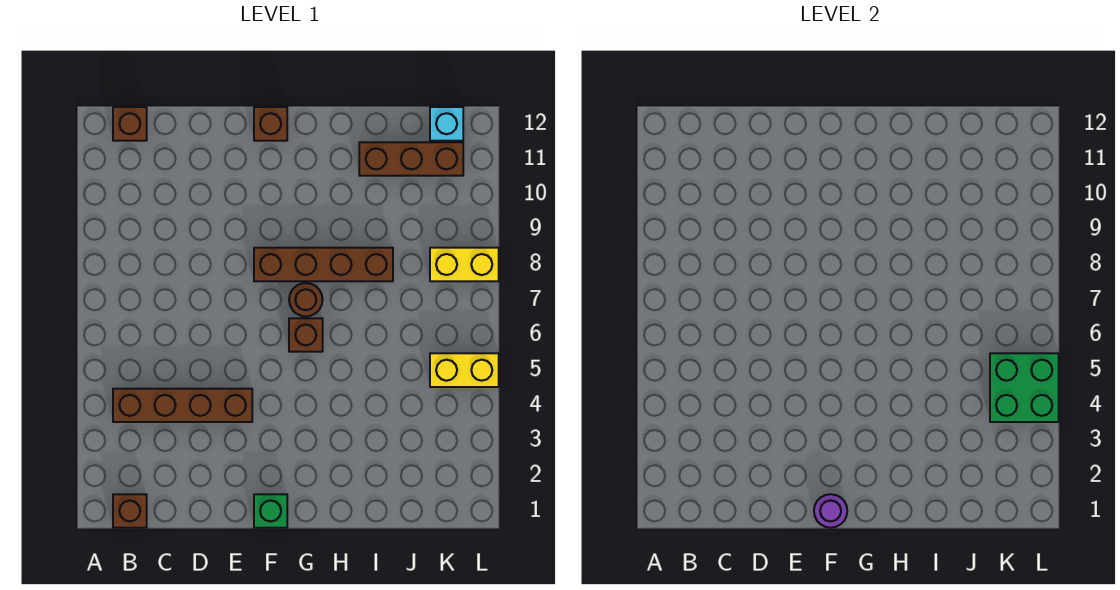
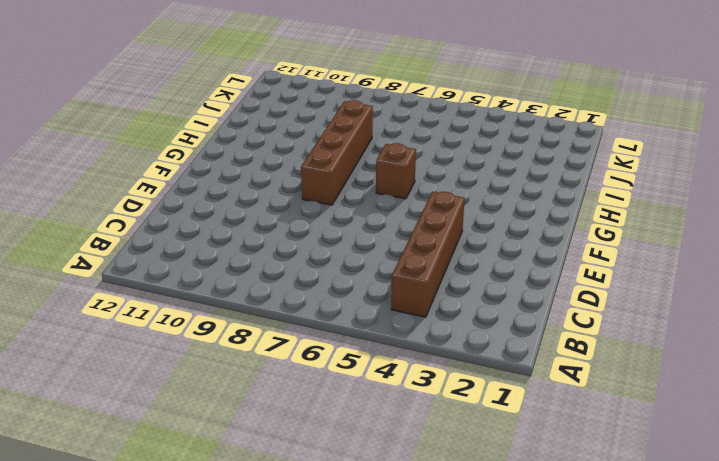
none -> brown 1x1 brick [113,494,147,528]
none -> brown 1x1 brick [113,107,147,141]
none -> green 1x1 brick [254,494,287,528]

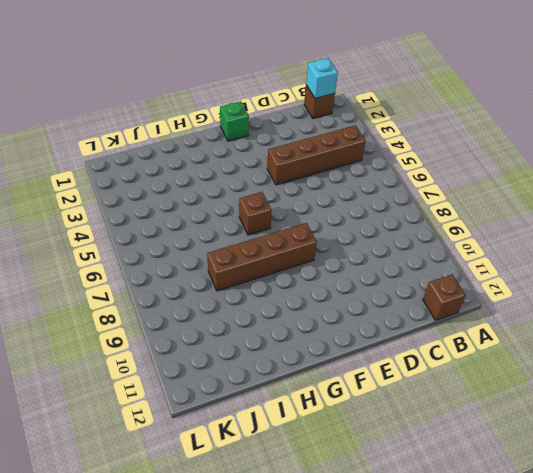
cyan 1x1 brick [306,58,338,99] -> cyan 1x1 brick moved to [430,107,463,141]
none -> brown 1x1 brick [254,107,287,141]
none -> brown 1x1 round brick [289,283,323,316]
none -> brown 1x3 brick [359,142,463,176]

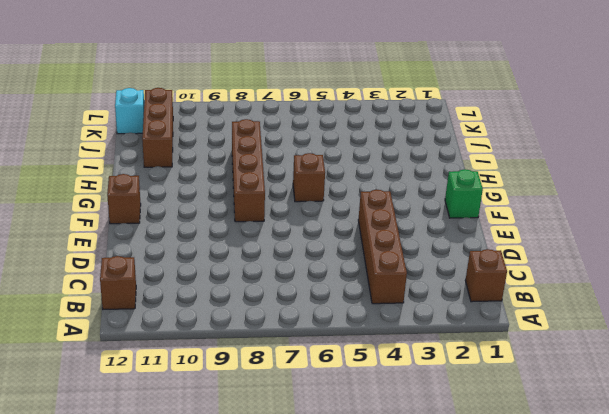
none -> brown 1x1 round brick [289,283,323,316]
none -> yellow 1x2 brick [430,353,499,387]
none -> yellow 1x2 brick [430,248,499,281]

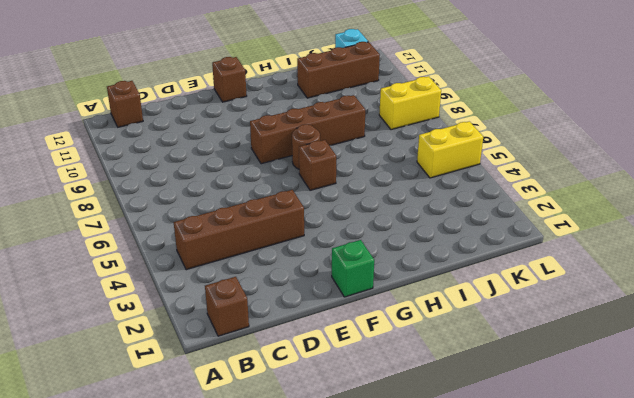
none -> purple 1x1 round brick [814,494,847,528]
none -> green 2x2 brick [990,353,1059,422]

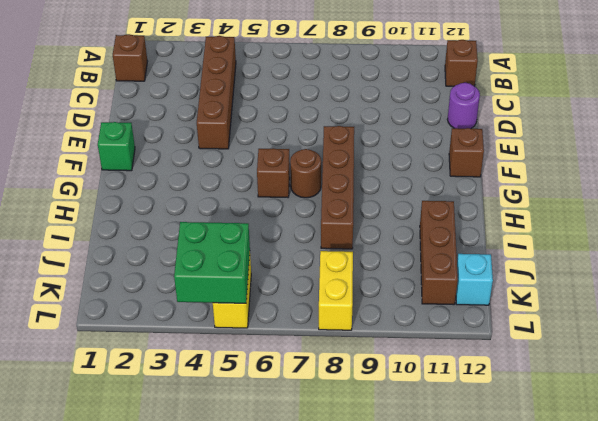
purple 1x1 round brick [447,83,480,129] -> purple 1x1 round brick moved to [814,494,847,528]

